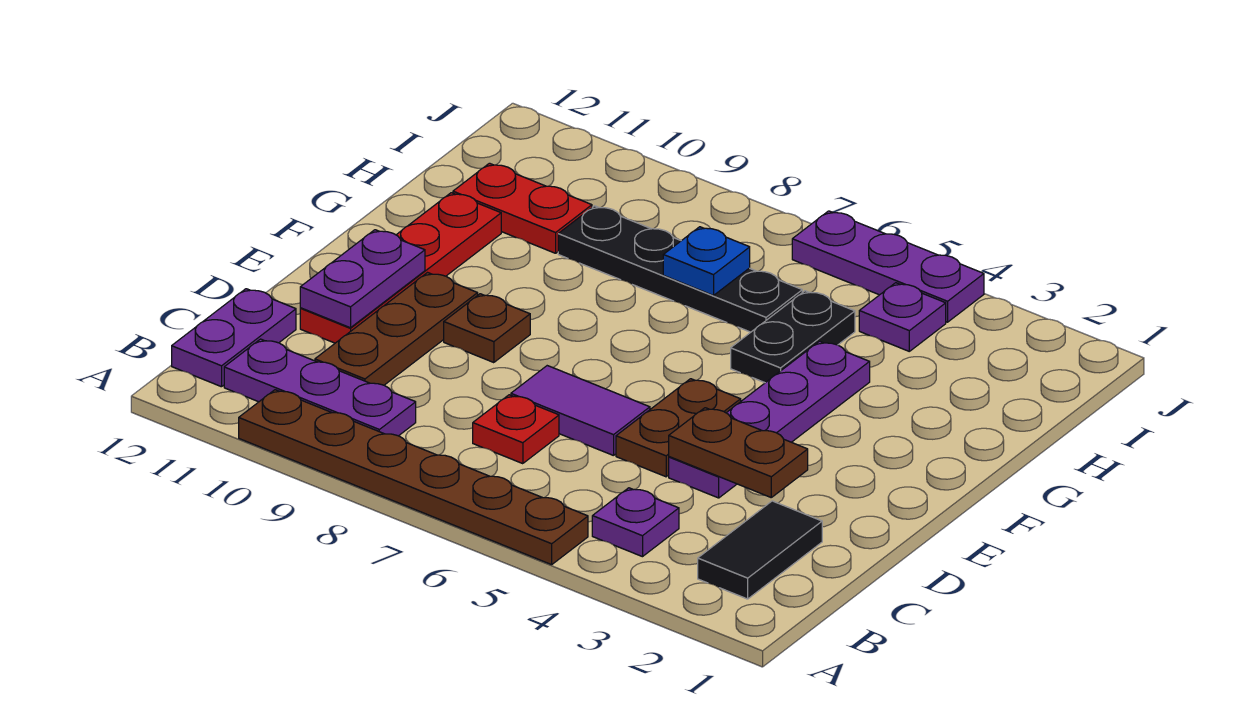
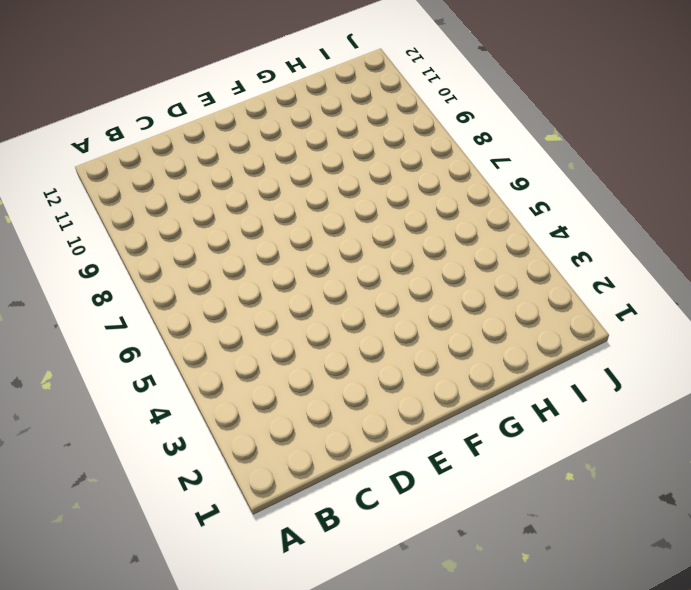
none -> brown 1x6 plate [239,390,588,565]
none -> black 1x2 tile [698,501,822,599]
none -> purple 1x1 plate [592,488,679,557]

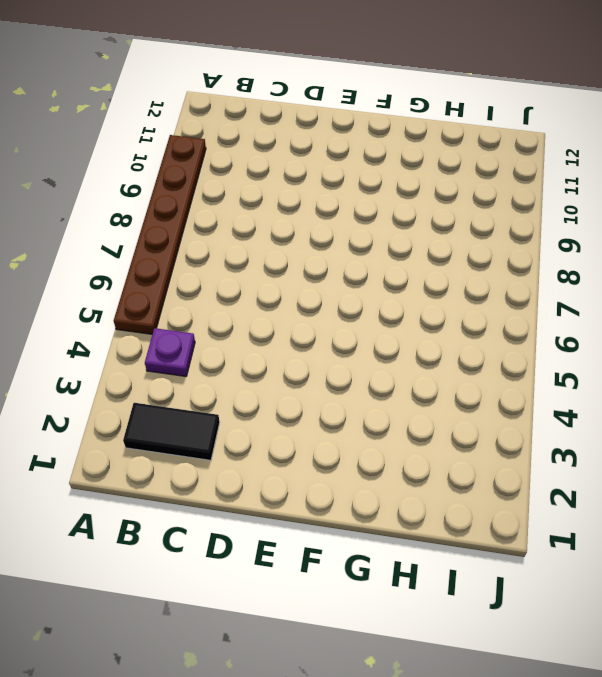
none -> purple 1x3 plate [224,339,416,436]
none -> purple 1x2 plate [172,289,296,387]
none -> red 1x1 plate [473,395,559,464]

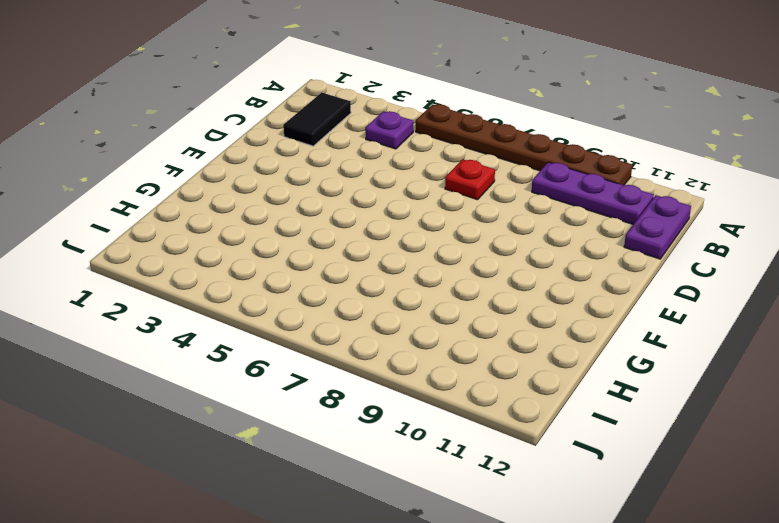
none -> brown 1x3 plate [315,273,478,385]
none -> purple 1x4 plate [669,341,870,498]
none -> brown 1x2 plate [616,379,741,477]

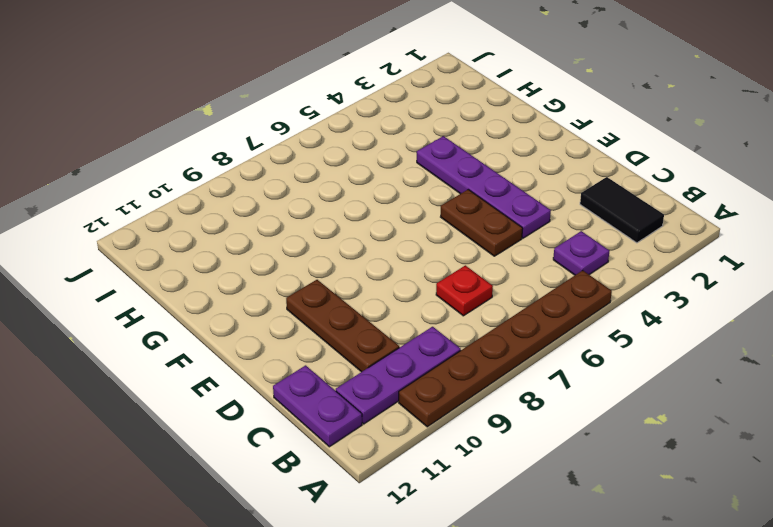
none -> purple 1x2 tile [511,366,650,456]
none -> red 1x4 plate [300,193,501,343]
none -> brown 1x1 plate [444,294,530,363]

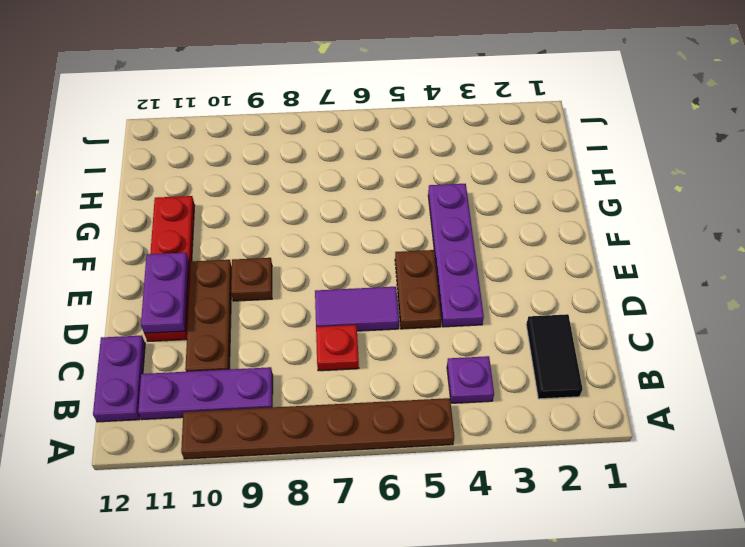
none -> black 1x2 plate [731,291,855,383]
none -> black 1x4 plate [558,206,802,332]
none -> red 1x2 plate [453,163,592,253]

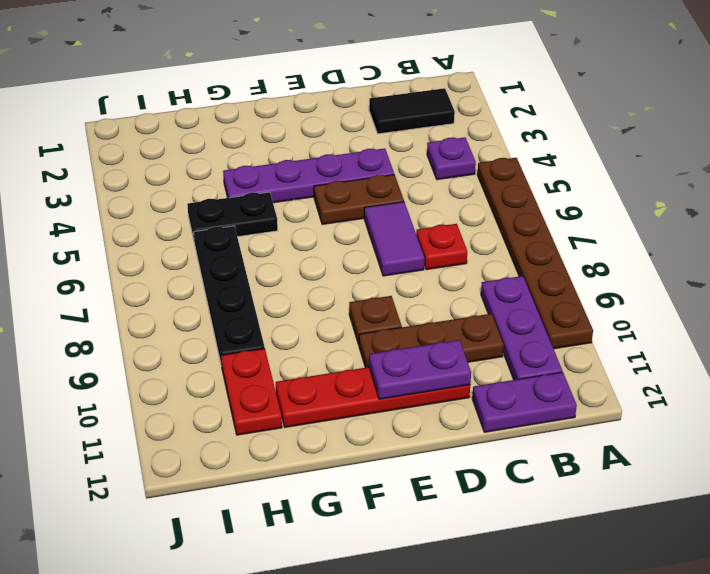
none -> purple 1x1 plate [859,283,946,351]
none -> purple 1x3 plate [792,211,984,322]
none -> brown 1x2 plate [669,408,808,497]

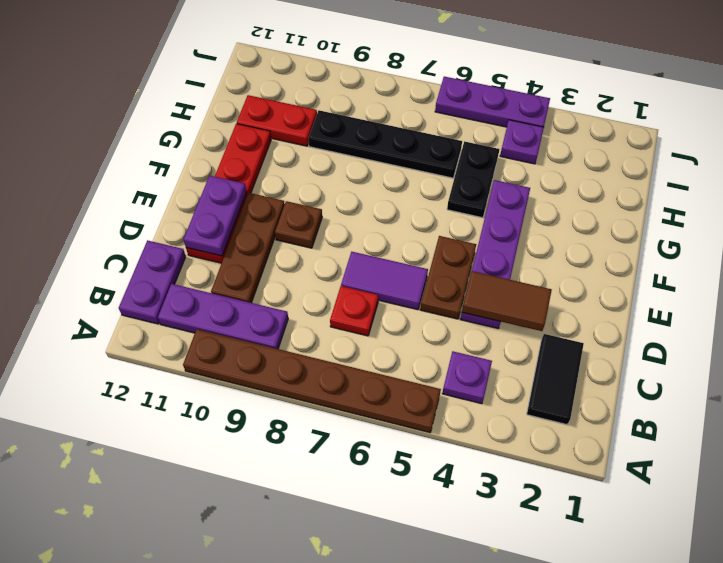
brown 1x2 tile [462,271,552,331] -> brown 1x2 plate [669,408,808,497]
none -> blue 1x1 plate [663,227,750,296]

